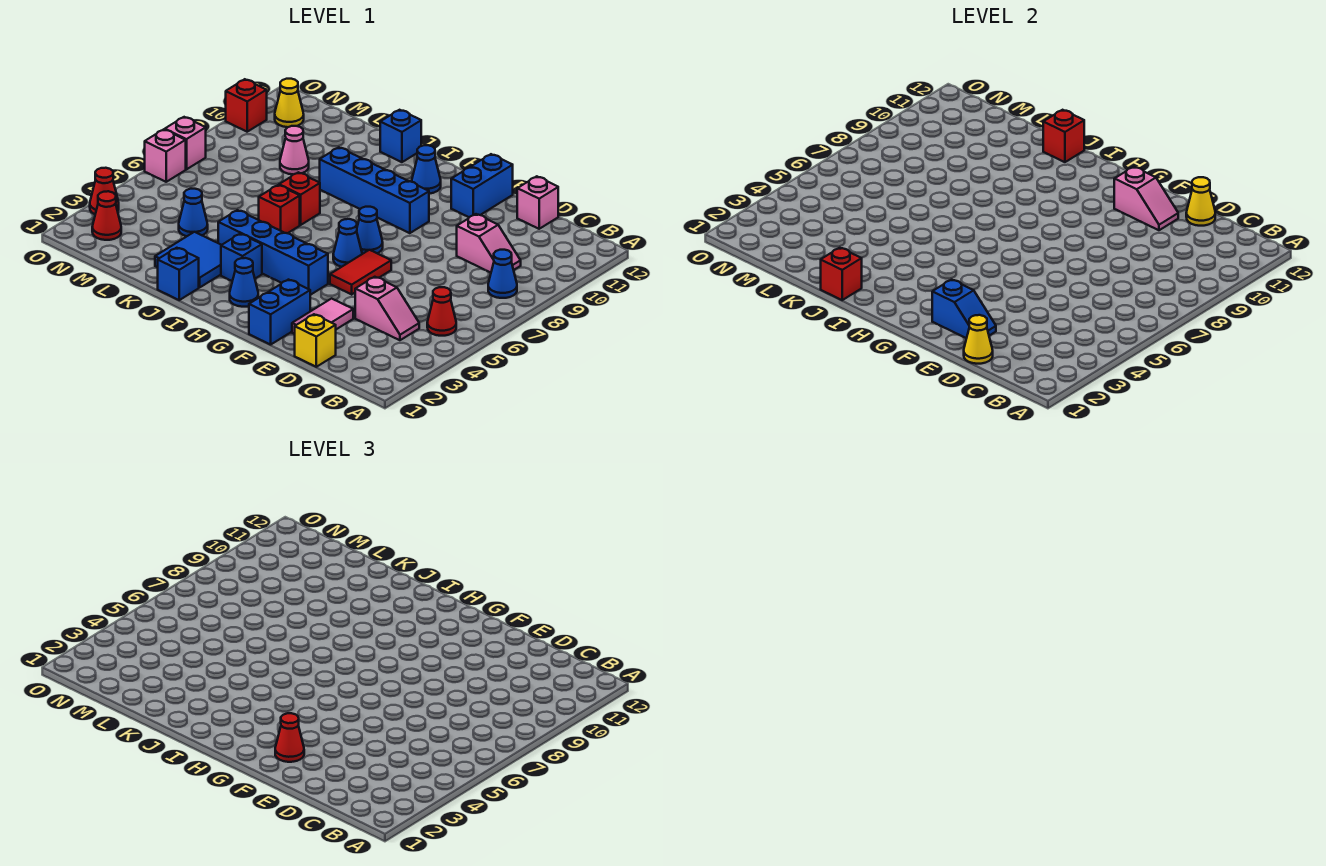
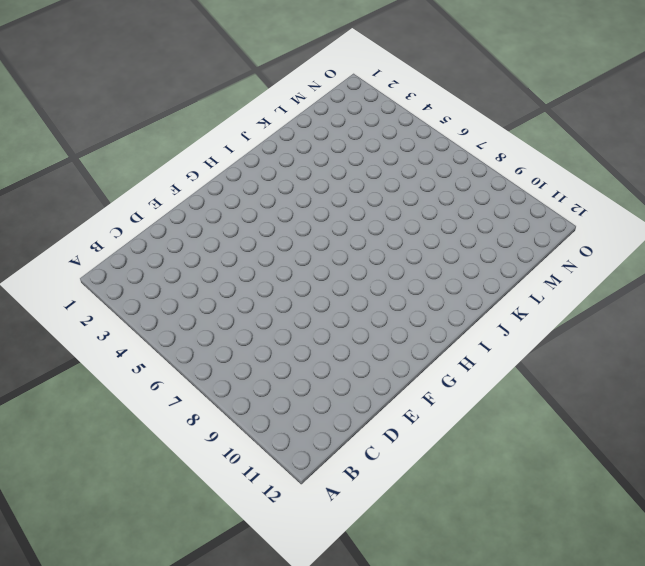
none -> red 1x1 cone [427,287,456,336]
none -> blue 1x1 cone [488,250,517,298]
none -> pink 1x2 slope [355,277,419,340]
none -> pink 1x2 slope [457,214,521,273]

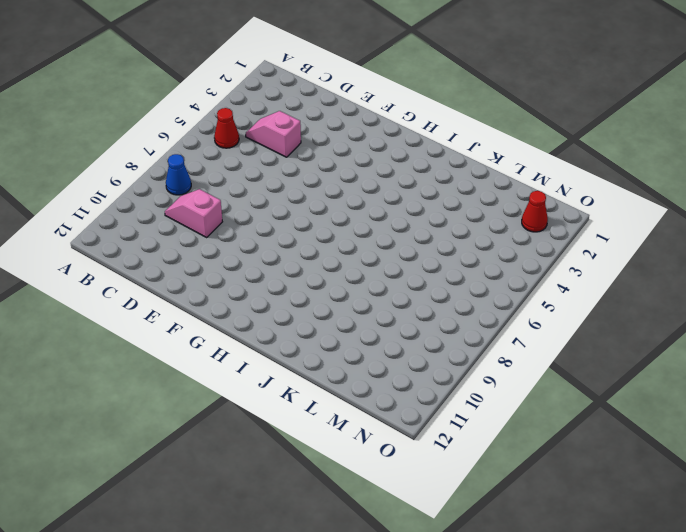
none -> yellow 1x1 brick [295,314,336,367]
none -> pink 1x1 brick [517,176,558,229]
none -> pink 1x2 tile [292,299,353,334]
none -> blue 1x2 brick [249,280,310,345]

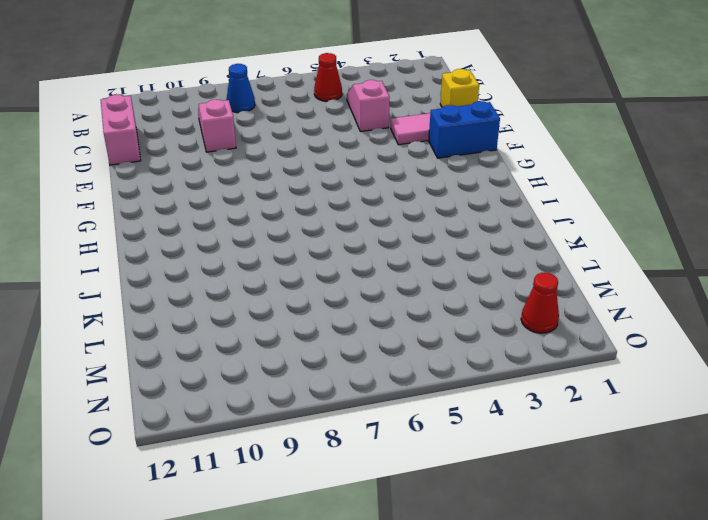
pink 1x2 brick [101,95,141,165] -> pink 1x1 brick [517,176,558,229]
none -> red 1x2 tile [330,250,391,294]
none -> blue 1x2 brick [451,154,513,217]
none -> blue 1x4 brick [218,210,328,295]
none -> blue 1x1 cone [333,219,362,267]

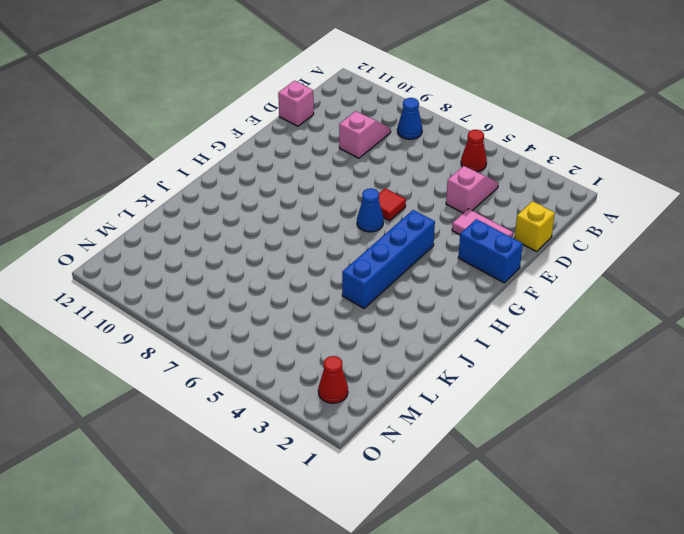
red 1x1 tile [379,188,406,221] -> red 1x2 tile [330,250,391,294]
none -> blue 1x2 brick [451,154,513,217]
none -> blue 1x1 cone [357,207,383,254]
none -> blue 1x4 brick [320,147,429,233]
none -> blue 1x1 cone [230,258,258,307]

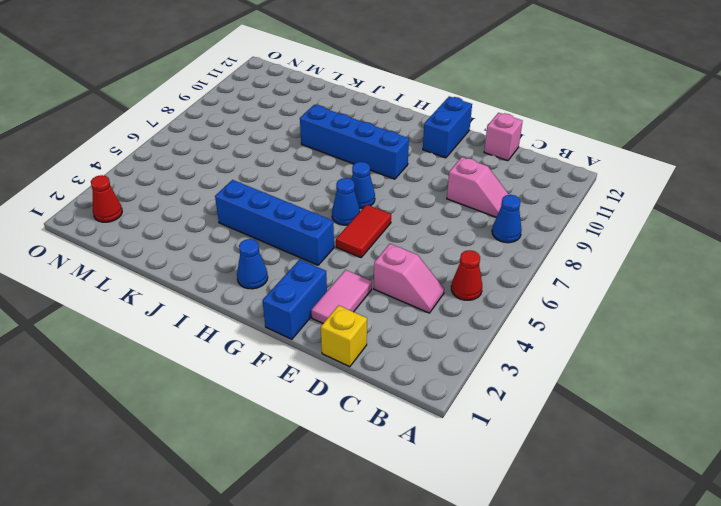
none -> blue 1x1 cone [412,145,441,194]
none -> blue 1x1 brick [221,234,262,281]
none -> blue 1x1 brick [158,248,199,300]
none -> blue 2x2 tile [155,232,221,288]

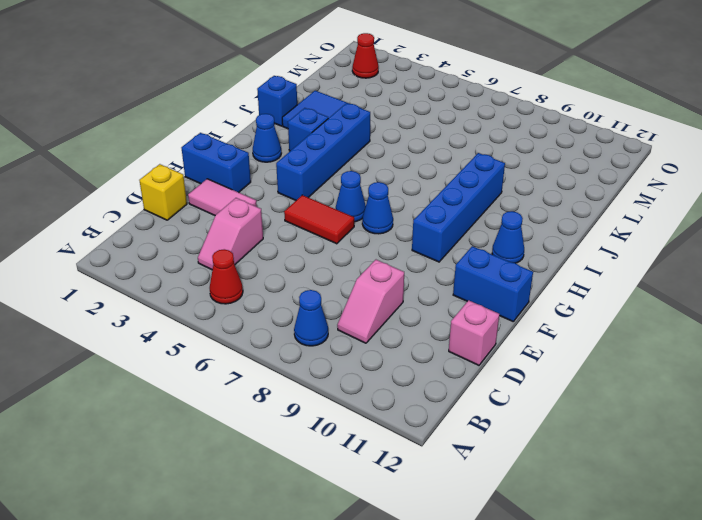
none -> red 1x1 brick [259,185,300,233]
none -> red 1x1 brick [279,172,320,225]
none -> blue 1x1 brick [380,110,421,162]
none -> blue 1x1 cone [179,189,208,236]

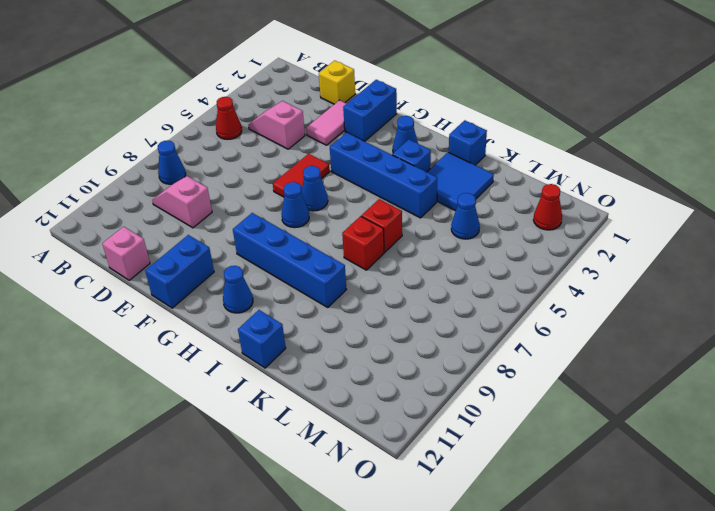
none -> pink 1x1 cone [280,126,309,174]
none -> yellow 1x1 cone [275,79,304,127]
none -> red 1x1 cone [90,168,119,214]
none -> pink 1x1 brick [145,129,186,182]

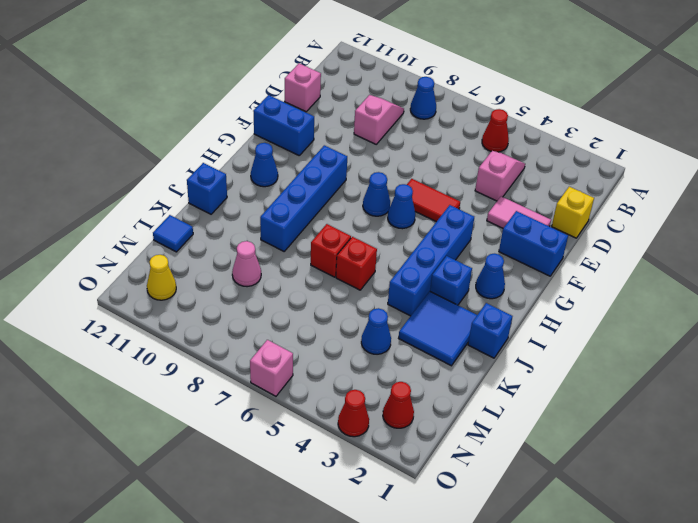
blue 1x1 tile [153,215,193,252] -> none
none -> pink 1x1 brick [165,117,206,169]
none -> red 1x1 brick [226,79,267,132]
none -> yellow 1x1 cone [964,315,993,364]
none -> yellow 1x1 cone [1186,177,1215,226]

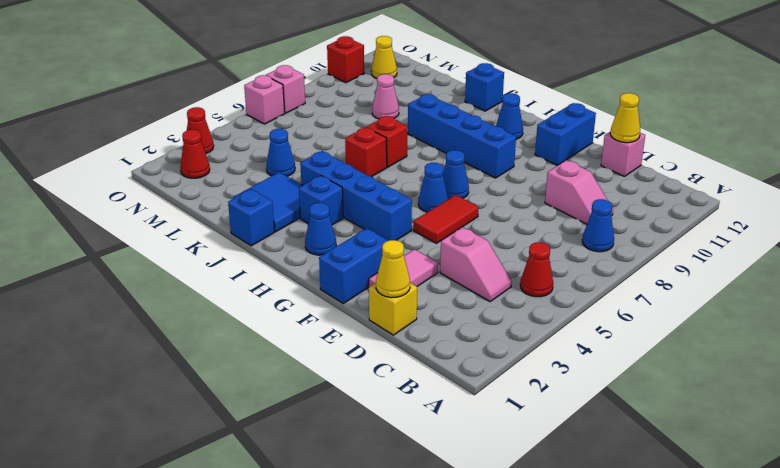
none -> blue 1x2 slope [932,280,996,338]
none -> pink 1x2 slope [1114,167,1178,230]
none -> red 1x1 brick [821,248,862,300]
none -> red 1x1 brick [1043,110,1084,162]

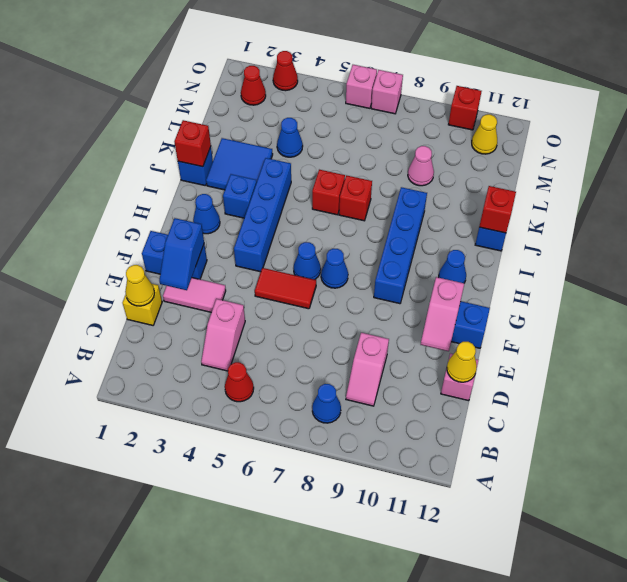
none -> red 1x1 cone [275,713,304,762]

